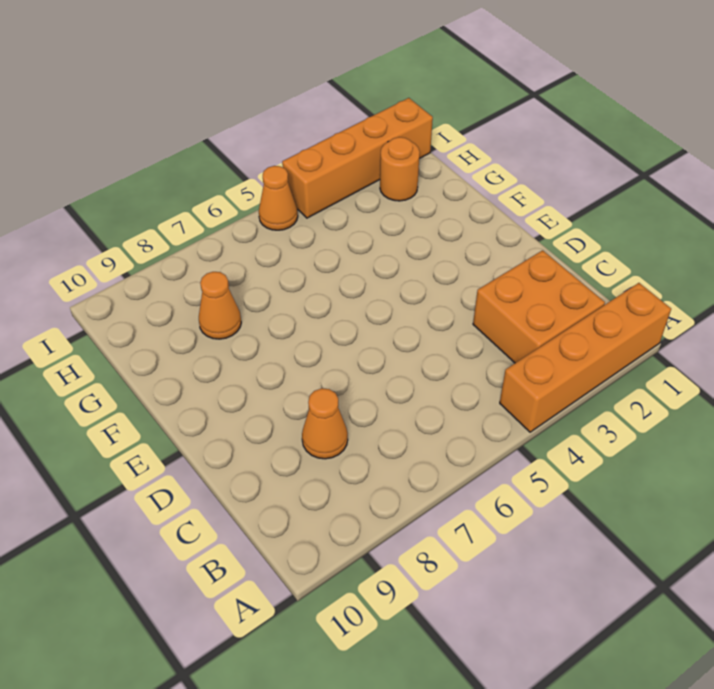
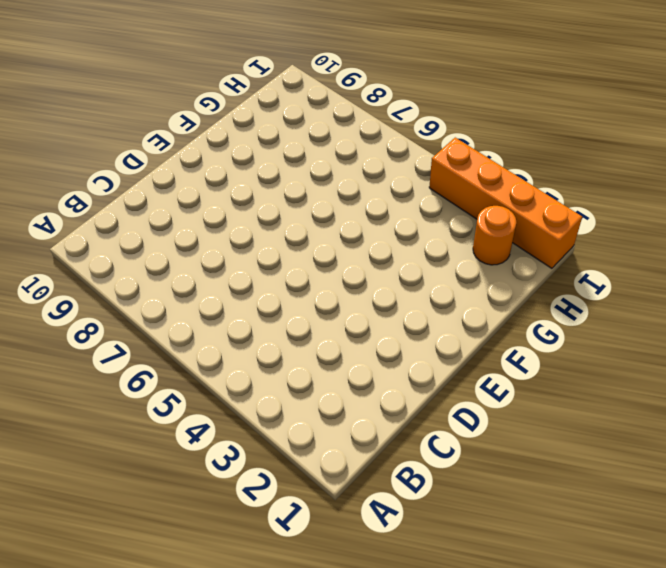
none -> orange 1x4 brick [500,283,671,432]
none -> orange 2x2 brick [473,250,605,363]

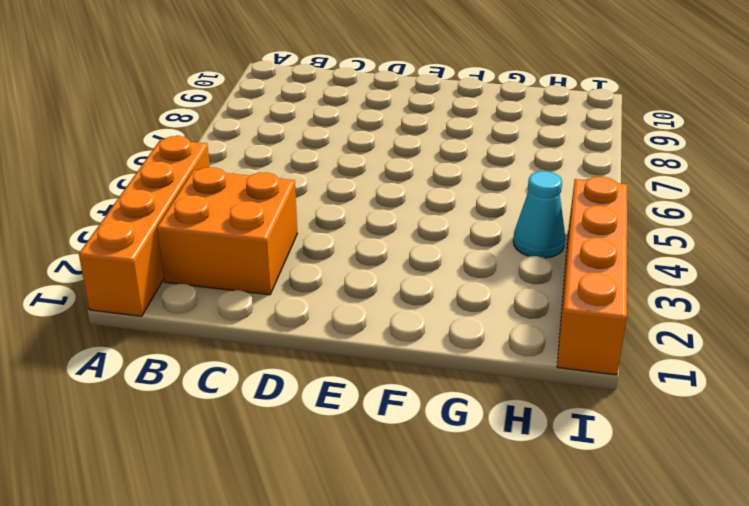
cyan 1x1 cone [513,171,565,258] -> none
none -> orange 1x1 cone [302,388,348,459]
none -> orange 1x1 cone [199,272,241,339]

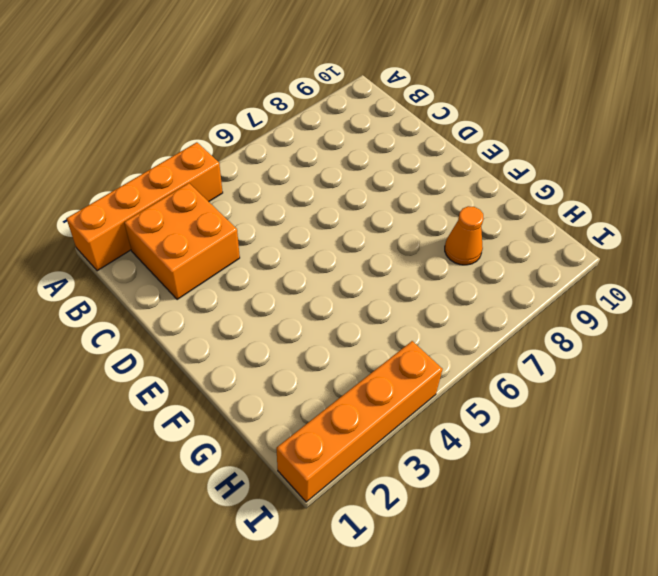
none -> orange 1x1 cone [302,388,348,459]
none -> orange 1x1 round brick [380,137,420,201]

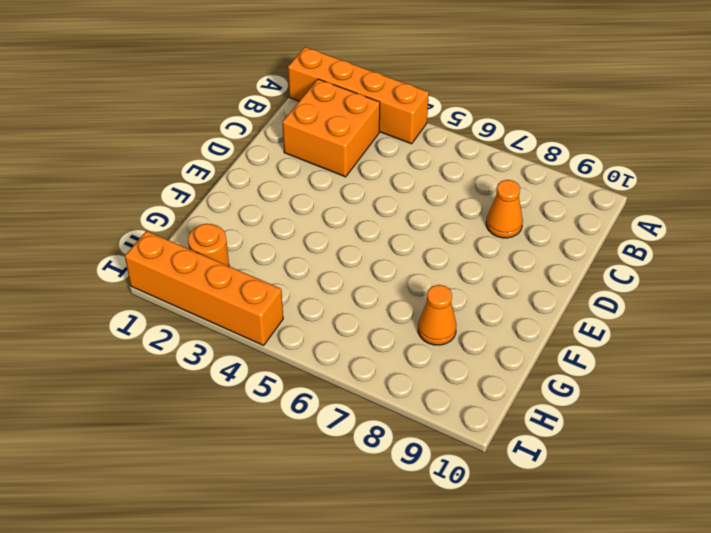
none -> orange 1x1 cone [259,166,298,230]

